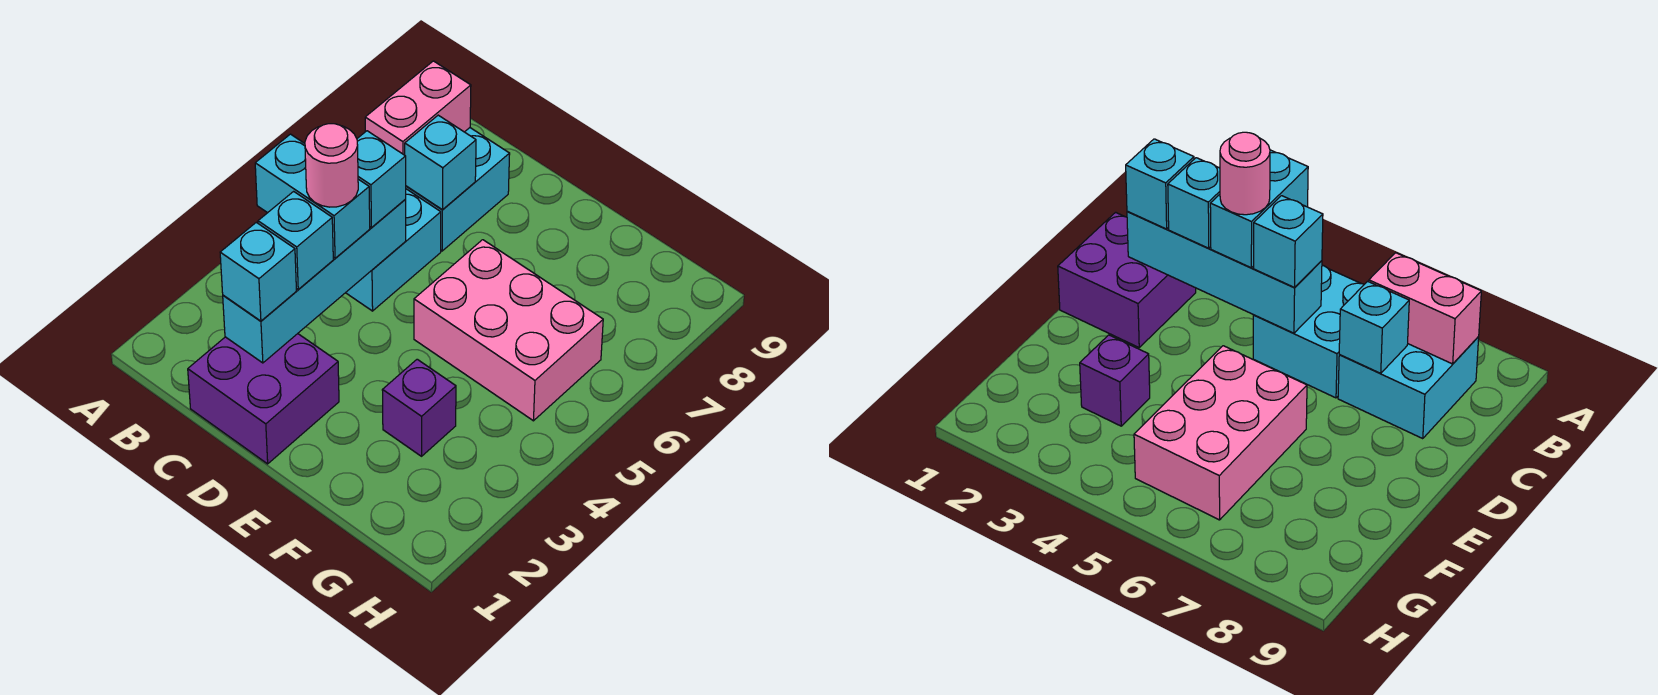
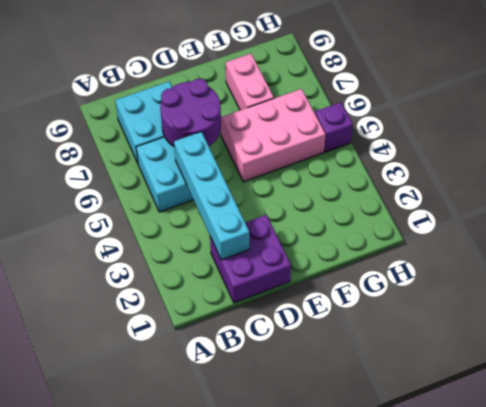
purple 2x2 round brick [160,79,221,146] -> cyan 1x1 brick [405,115,476,210]
pink 1x2 brick [226,54,274,110] -> pink 1x2 brick moved to [365,61,471,155]
purple 1x1 brick [315,102,353,152] -> purple 1x1 brick moved to [382,359,456,456]
none -> cyan 1x2 brick [255,134,370,258]
none -> cyan 1x1 brick [220,222,296,321]
none -> cyan 1x1 brick [258,191,333,290]

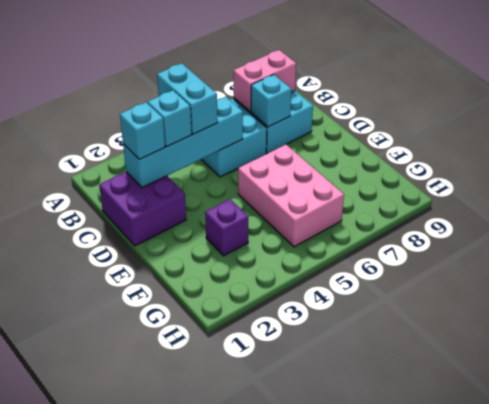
none -> cyan 1x1 brick [357,131,406,228]
none -> pink 1x1 round brick [305,124,358,207]

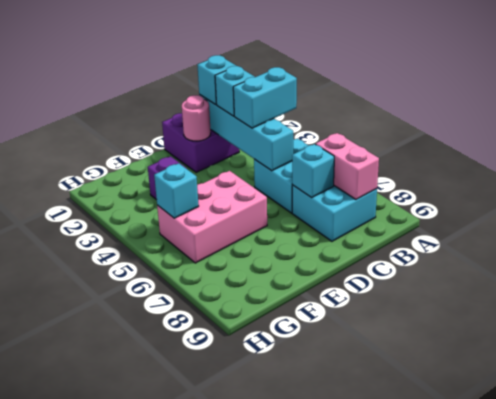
pink 1x1 round brick [182,95,211,141] -> pink 1x1 round brick moved to [305,124,358,207]
cyan 1x1 brick [154,163,199,218] -> cyan 1x1 brick moved to [357,131,406,228]

